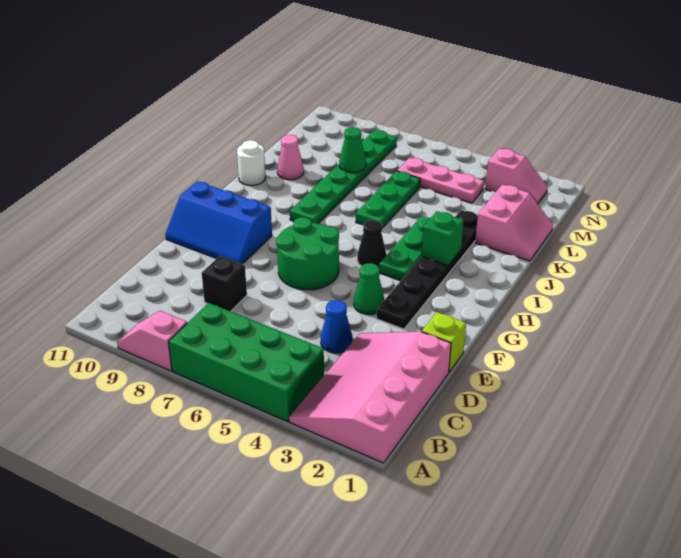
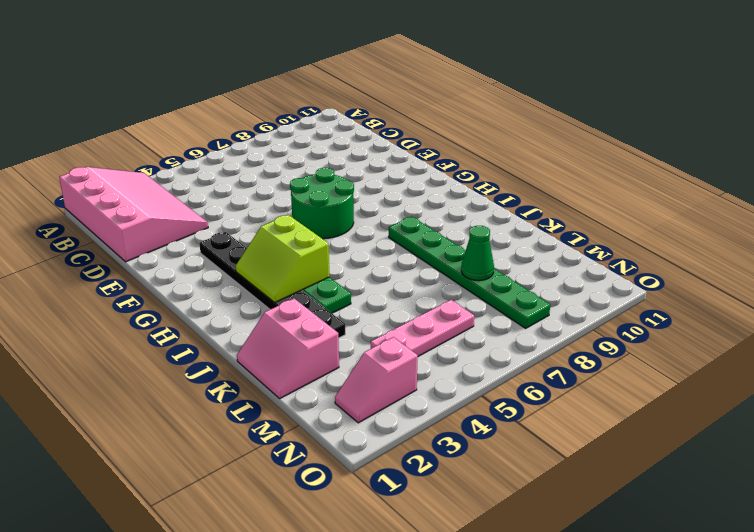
lime 2x2 slope [236,215,330,303] -> green 1x1 brick [422,211,464,265]
none -> green 2x4 brick [169,303,324,422]
none -> pink 1x2 slope [117,311,187,371]
none -> blue 1x1 cone [321,300,352,353]

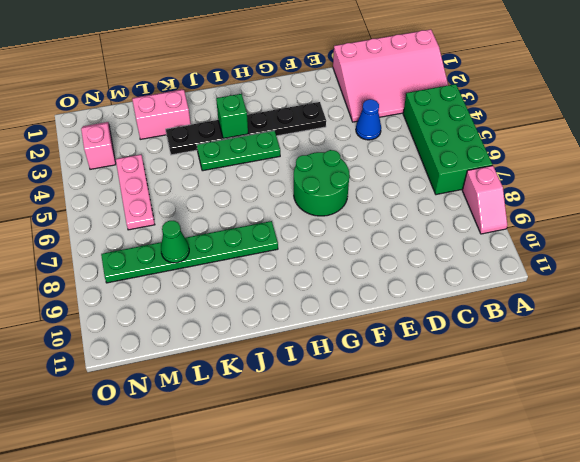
none -> black 1x1 brick [202,256,247,311]
none -> lime 1x1 brick [422,312,466,372]
none -> green 1x1 cone [354,263,384,315]

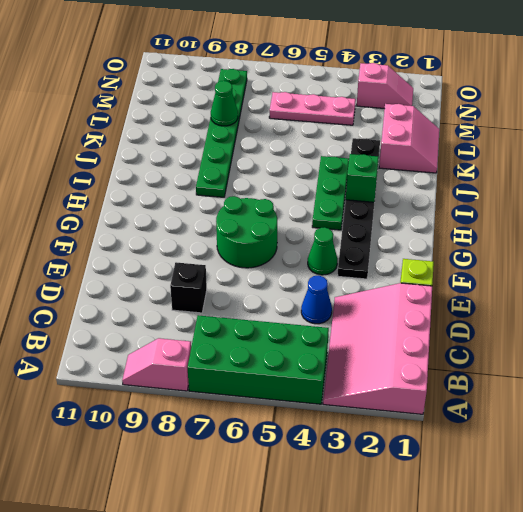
none -> blue 2x3 slope [165,181,272,264]
none -> black 1x1 cone [357,220,387,267]
none -> green 1x3 plate [356,171,420,228]

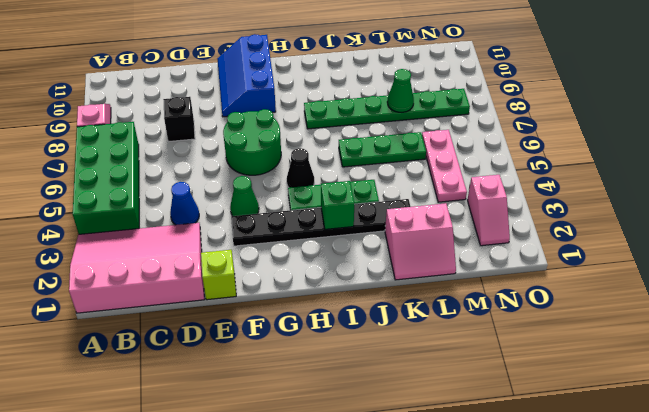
none -> white 1x1 round brick [237,140,265,186]
none -> pink 1x1 cone [277,135,304,180]

